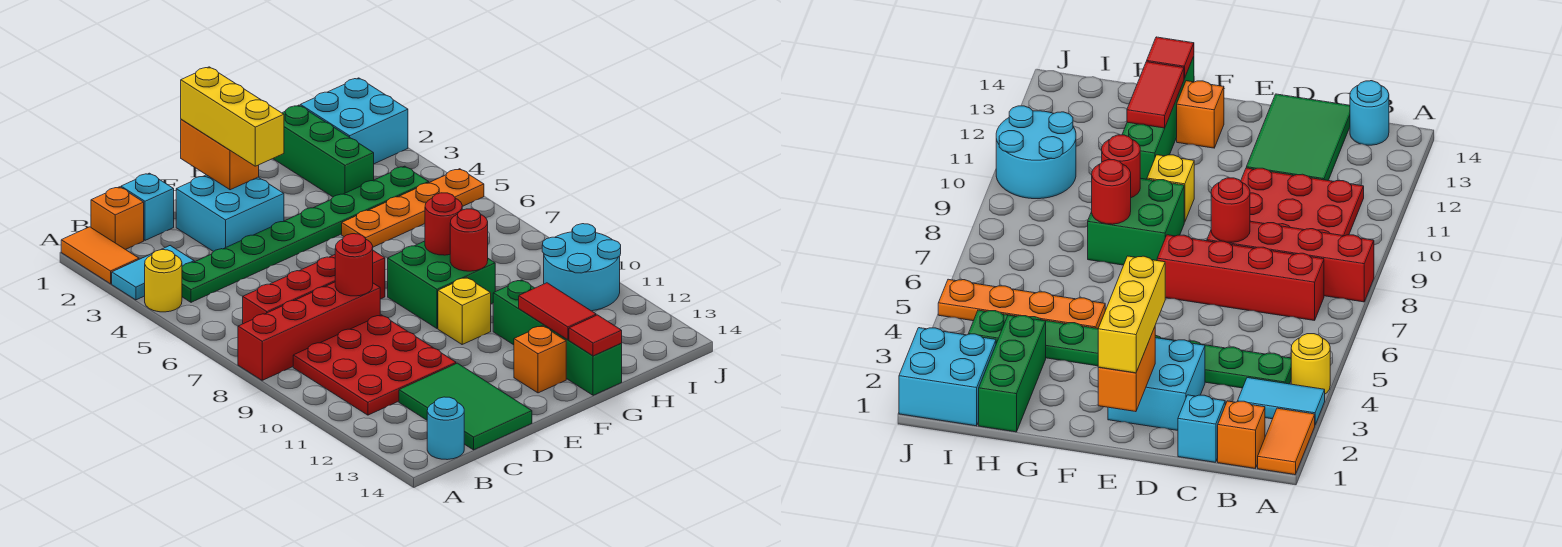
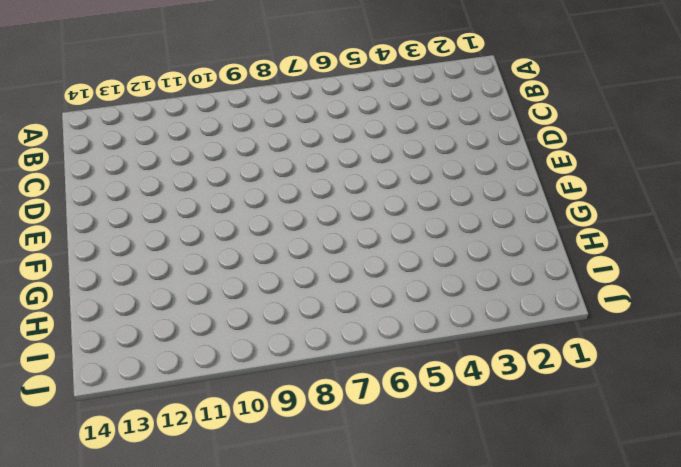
none -> orange 1x2 tile [61,227,139,284]
none -> cyan 1x2 tile [112,246,194,300]
none -> yellow 1x1 round brick [145,250,182,312]

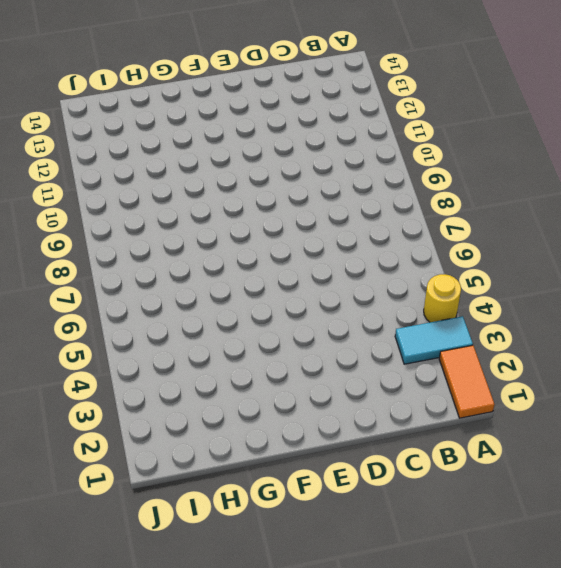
none -> red 1x4 brick [238,282,380,380]
none -> orange 1x1 brick [91,187,144,250]
none -> green 1x8 plate [182,166,429,302]

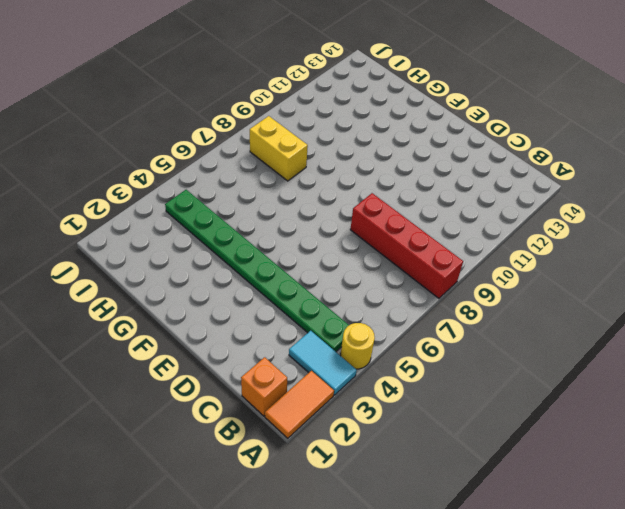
yellow 1x2 brick [250,116,308,181] -> none
none -> red 1x4 brick [243,251,385,324]
none -> red 3x3 plate [293,315,456,415]
none -> cyan 1x1 round brick [427,397,464,460]

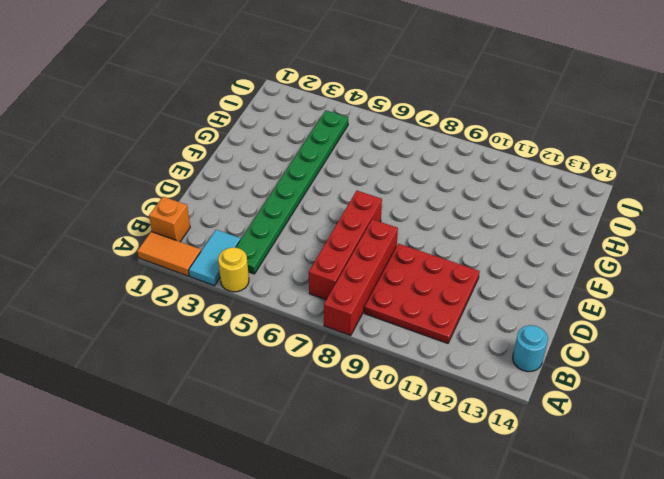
none -> cyan 1x1 brick [121,173,174,240]
none -> green 2x3 tile [399,363,532,450]
none -> cyan 2x2 brick [176,175,284,252]

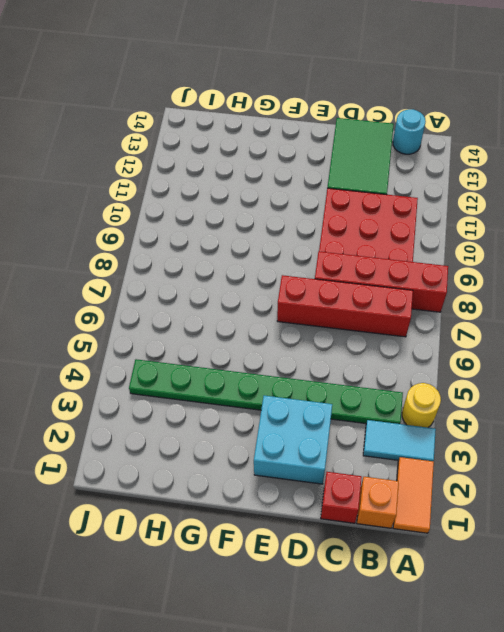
red 1x1 brick [321,472,362,523] -> cyan 1x1 brick [121,173,174,240]
none -> green 2x2 brick [388,241,495,328]
none -> yellow 1x1 brick [438,277,491,344]
none -> orange 1x1 brick [514,326,566,393]

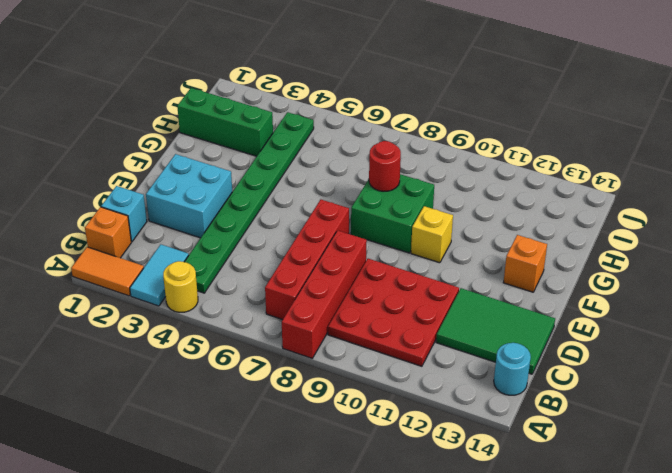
none -> orange 1x4 plate [342,169,484,247]
none -> green 1x4 brick [493,280,622,395]
none -> cyan 2x2 brick [300,78,408,164]

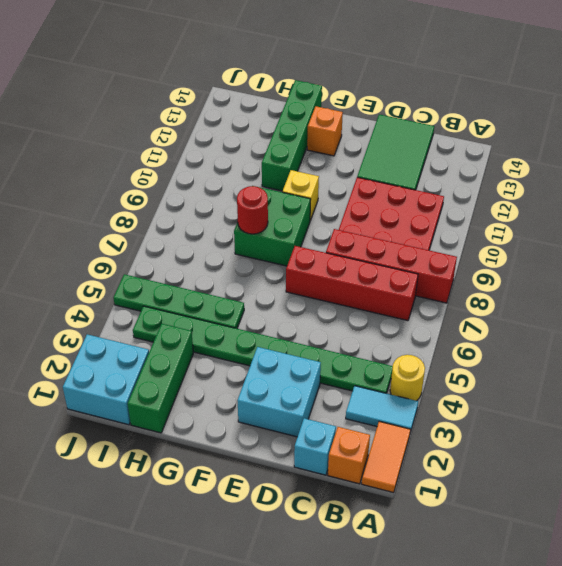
green 1x4 plate [114,274,244,328] -> orange 1x4 plate [342,169,484,247]
none -> cyan 1x1 round brick [427,397,464,460]
none -> cyan 2x2 round brick [542,224,621,311]
none -> red 1x1 round brick [335,234,373,296]

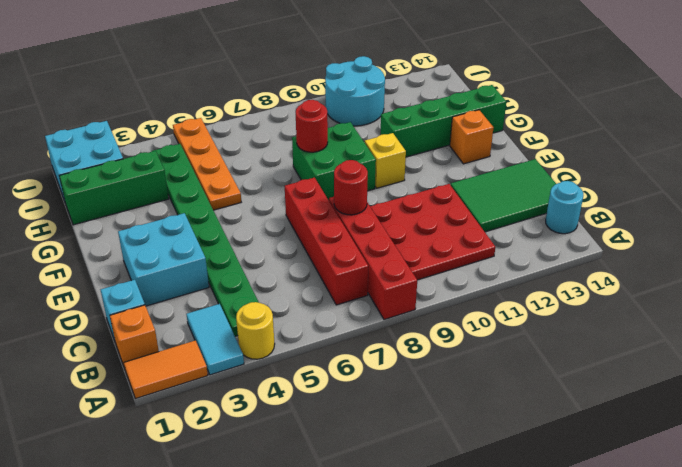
none -> orange 1x2 brick [181,119,259,190]
none -> red 1x1 round brick [450,209,488,271]
none -> red 1x2 tile [519,283,596,340]

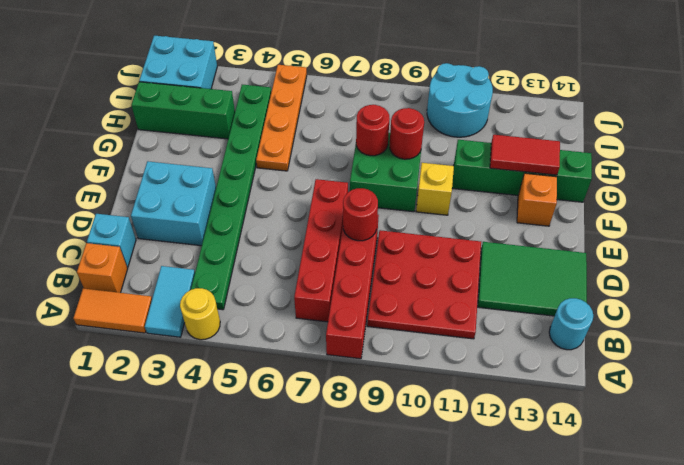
none -> orange 1x2 brick [181,119,259,190]
none -> red 1x1 tile [569,315,622,356]
none -> yellow 1x3 brick [181,67,284,166]

